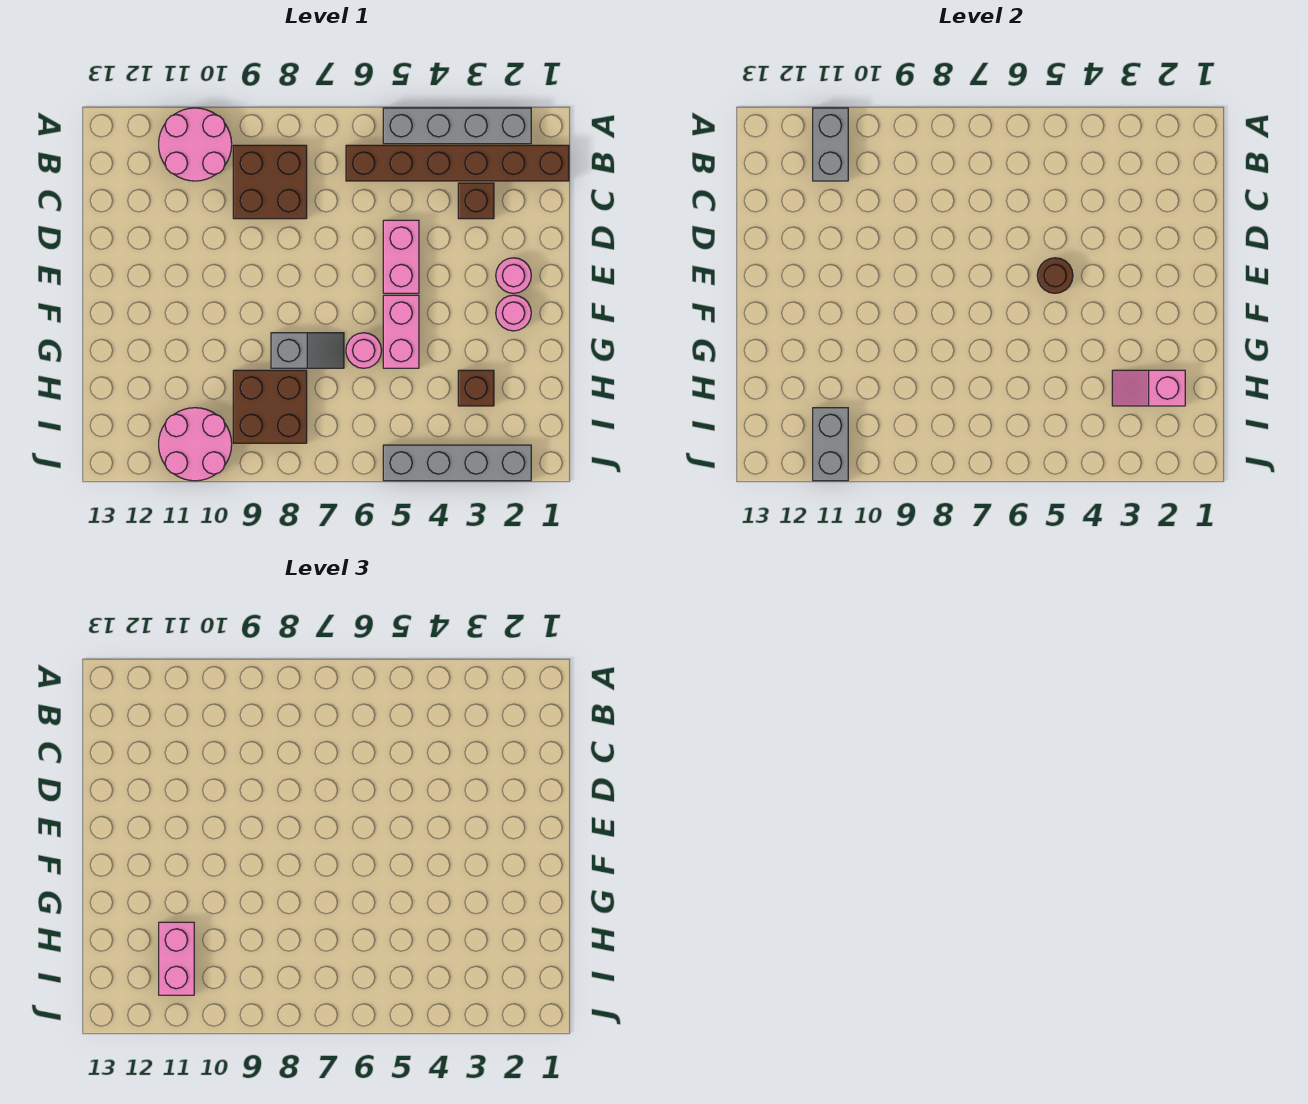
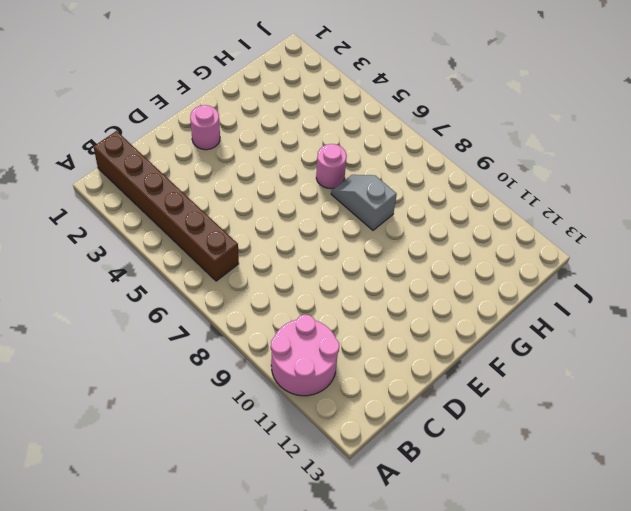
none -> grey 1x4 brick [383,108,531,144]
none -> brown 2x2 brick [233,145,307,219]
none -> brown 1x1 brick [458,183,494,219]

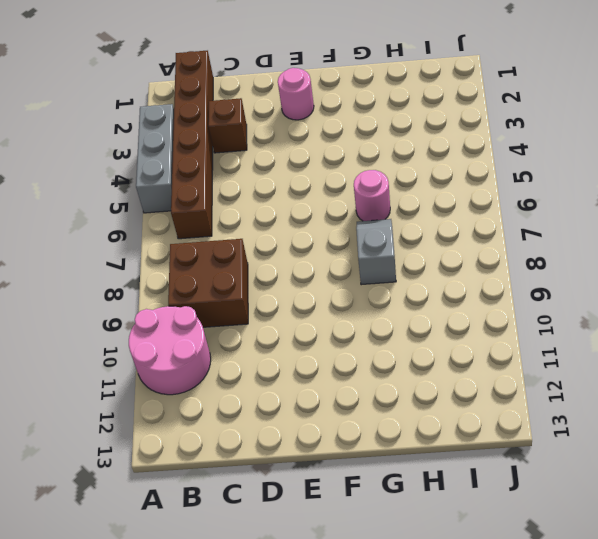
grey 1x3 brick [136,104,174,213] -> grey 1x4 brick [383,108,531,144]
none -> pink 1x2 brick [383,220,419,293]
none -> pink 1x1 round brick [496,295,531,331]
none -> pink 1x2 brick [383,295,419,368]

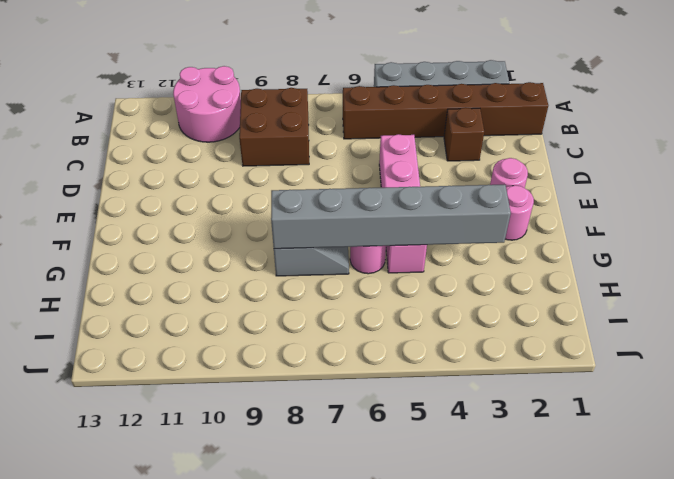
grey 1x6 brick [271,185,511,249] -> none
none -> brown 1x1 brick [458,370,494,406]
none -> brown 2x2 brick [233,370,307,443]
none -> pink 2x2 round brick [159,408,232,481]

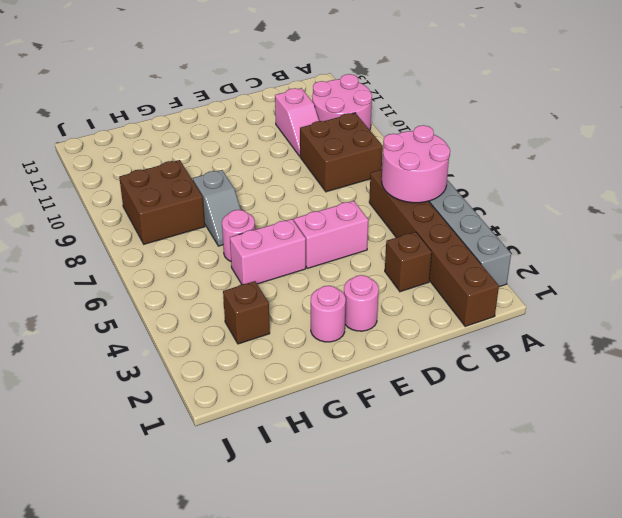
pink 2x2 round brick [382,125,450,203] -> pink 2x2 round brick moved to [159,408,232,481]
pink 1x2 slope [275,88,319,156] -> pink 1x2 slope turned to [1112,370,1185,406]
none -> grey 1x4 brick [383,445,531,481]
none -> grey 1x2 brick [813,108,848,181]
none -> brown 1x1 round brick [1037,258,1073,293]

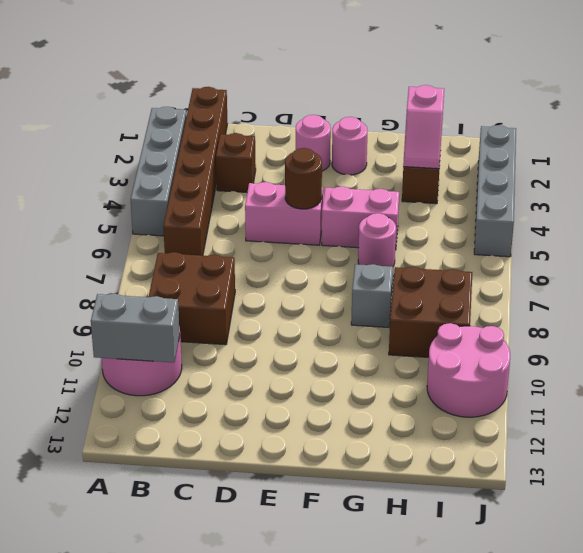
none -> grey 1x2 brick [813,408,848,481]
none -> pink 1x2 brick [159,922,194,995]

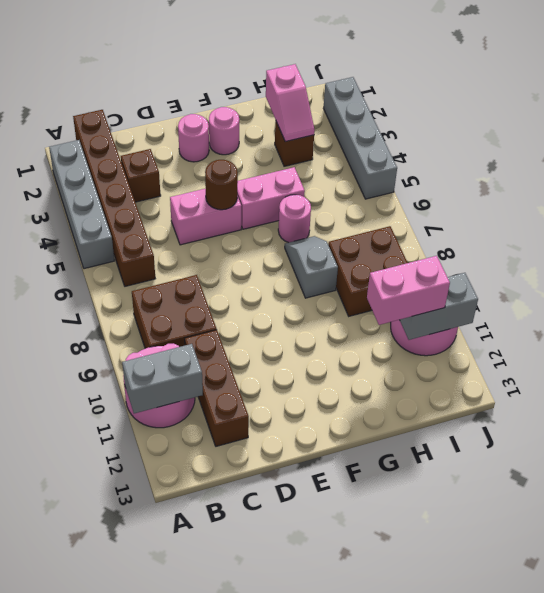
brown 1x3 brick [185,330,249,446] -> none

